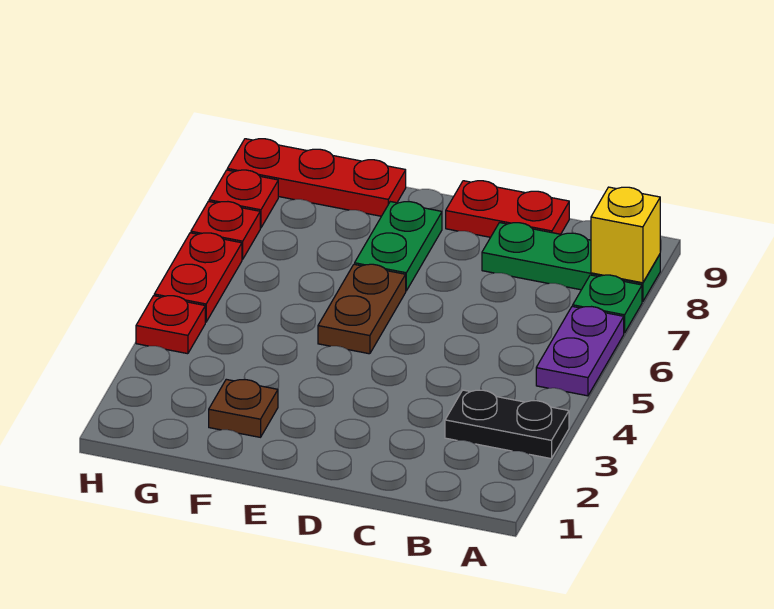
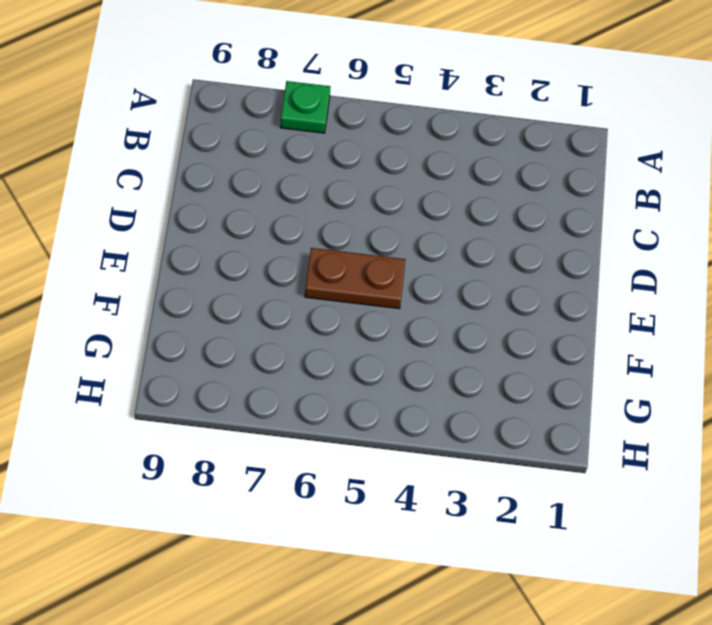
none -> black 1x2 plate [445,390,569,459]
none -> purple 1x2 plate [536,306,624,396]
none -> green 1x3 plate [482,223,660,302]

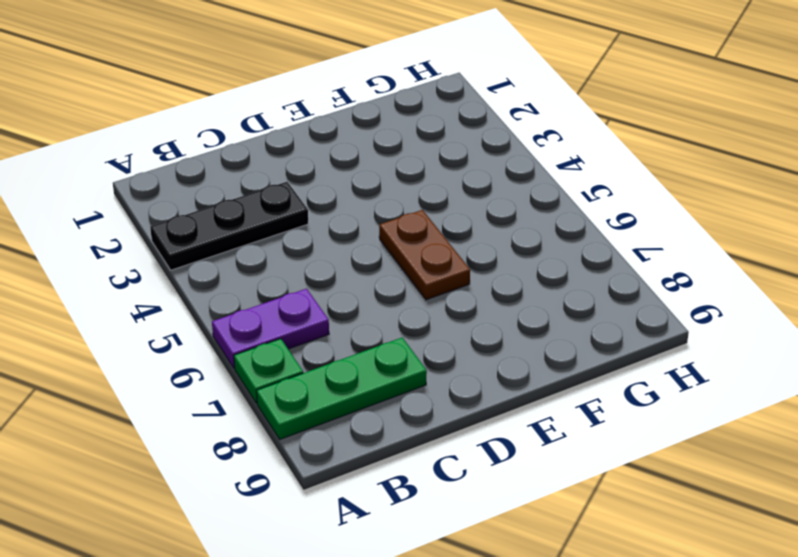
black 1x3 plate [150,182,308,270] -> black 1x2 plate [445,390,569,459]
purple 1x2 plate [212,289,329,368] -> purple 1x2 plate turned to [536,306,624,396]
none -> red 1x2 plate [446,181,569,237]
none -> green 1x2 plate [355,202,442,291]
none -> brown 1x1 plate [209,379,278,437]

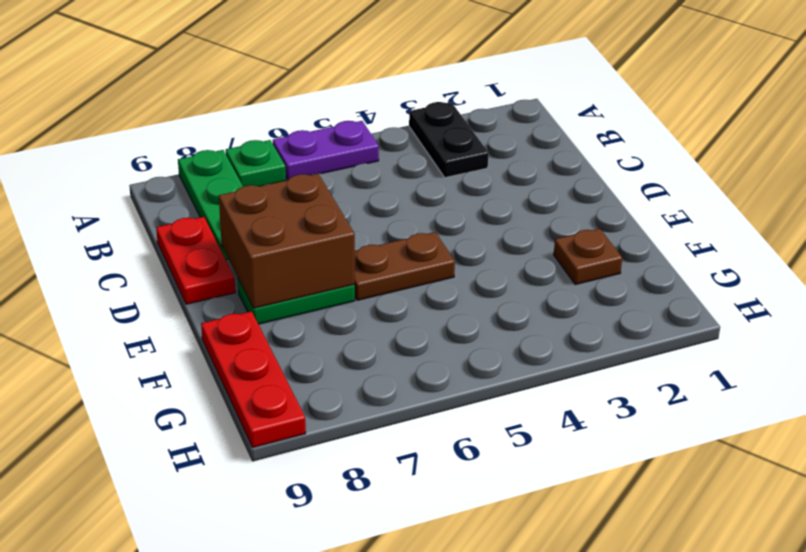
brown 2x2 brick [219,174,355,308] -> none
none -> red 1x1 plate [136,296,205,354]
none -> red 1x2 plate [154,233,242,322]
none -> red 1x1 plate [191,201,260,259]

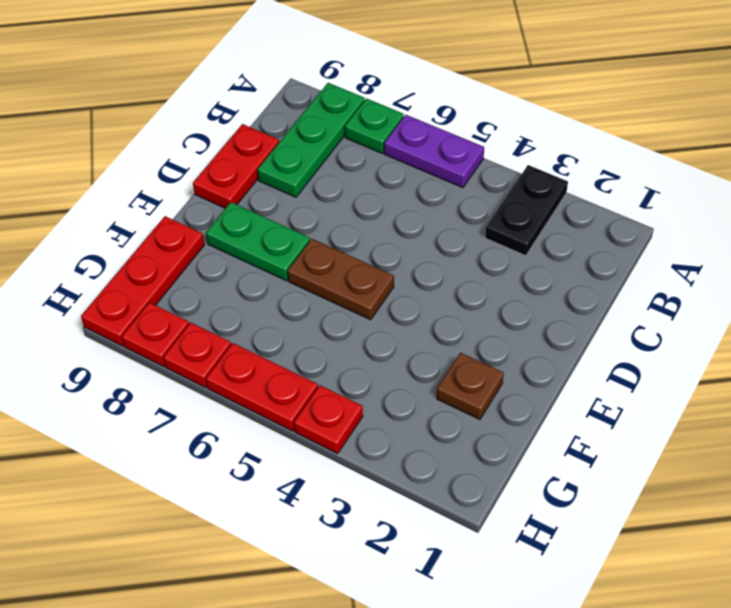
none -> yellow 1x1 brick [591,187,660,283]

